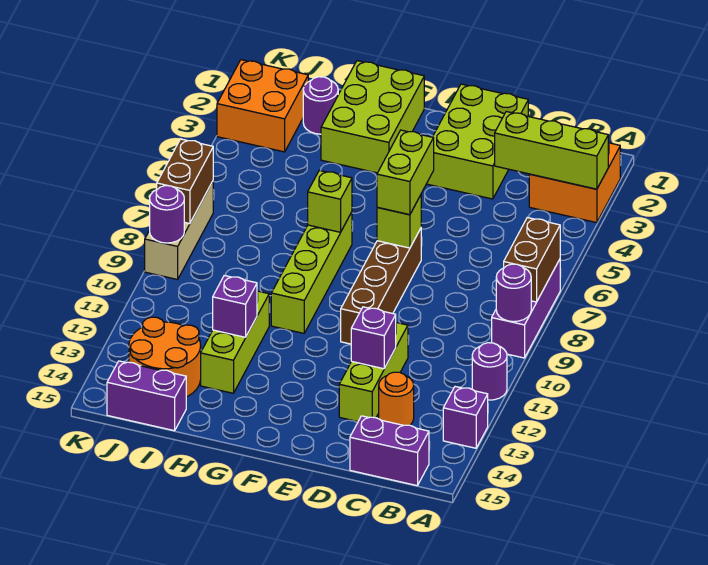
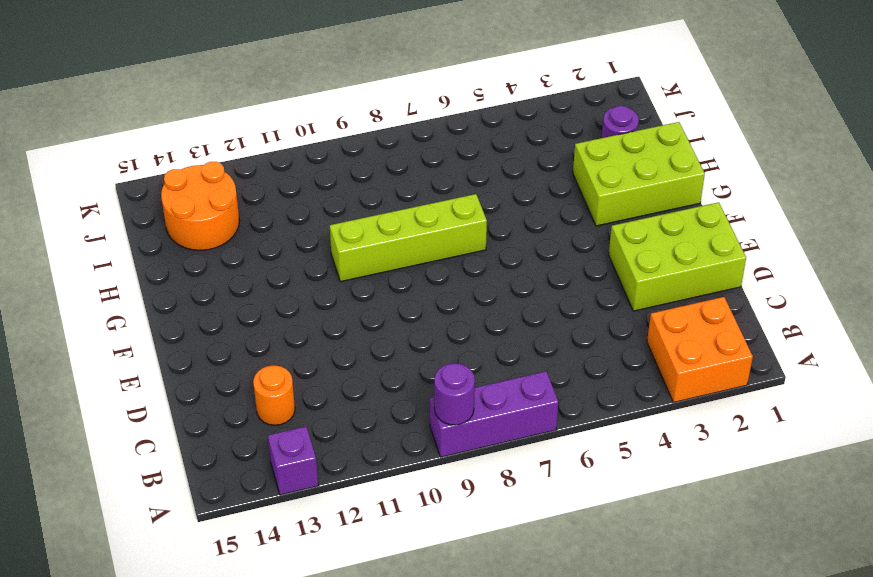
none -> purple 1x1 round brick [472,343,507,400]
none -> purple 1x2 brick [350,416,429,486]
none -> lime 1x3 brick [339,323,408,422]

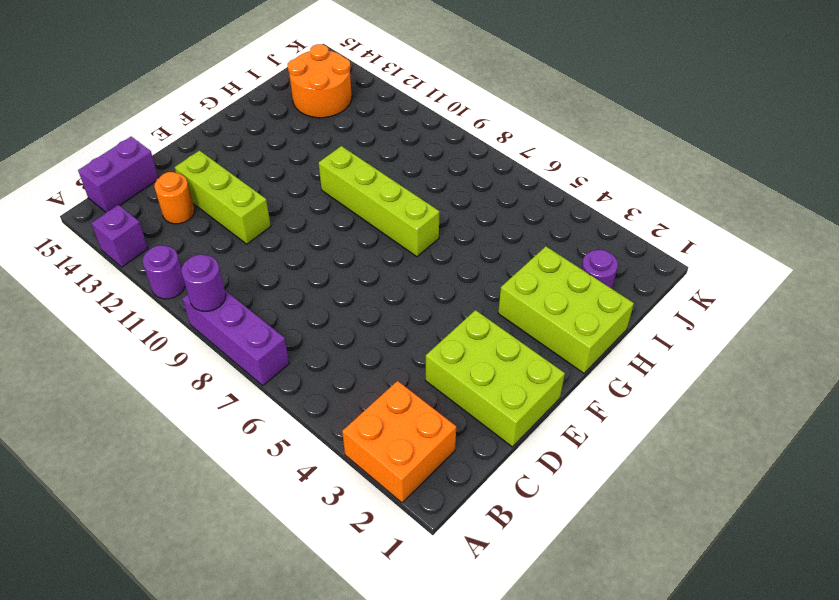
none -> brown 1x4 brick [341,228,421,344]
none -> lime 1x3 brick [201,291,269,393]
none -> purple 1x2 brick [107,361,186,431]

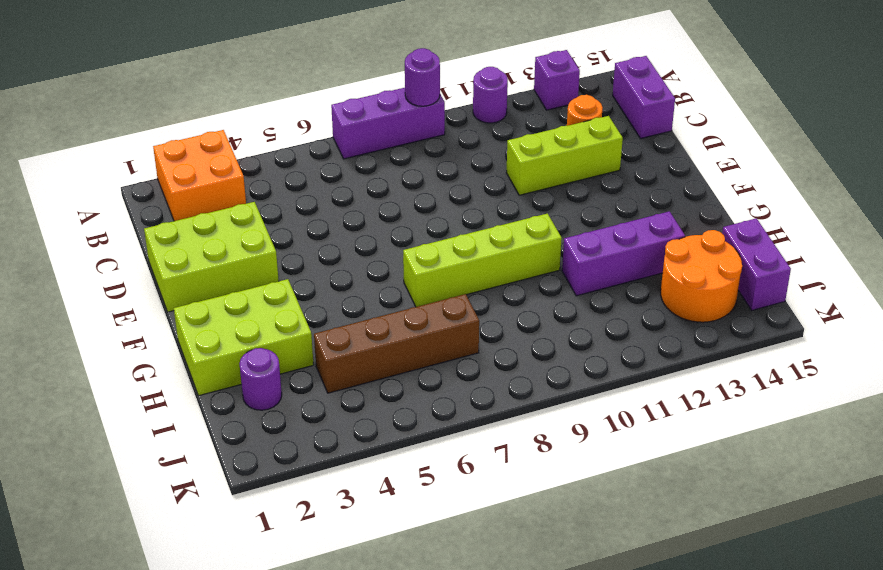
purple 1x3 brick [562,211,685,296] -> lime 1x3 brick [201,291,269,393]
brown 1x4 brick [314,294,479,393] -> brown 1x4 brick moved to [341,228,421,344]
none -> orange 2x2 brick [217,60,308,152]
none -> tan 1x3 brick [145,181,213,279]
none -> lime 1x3 brick [495,112,608,189]

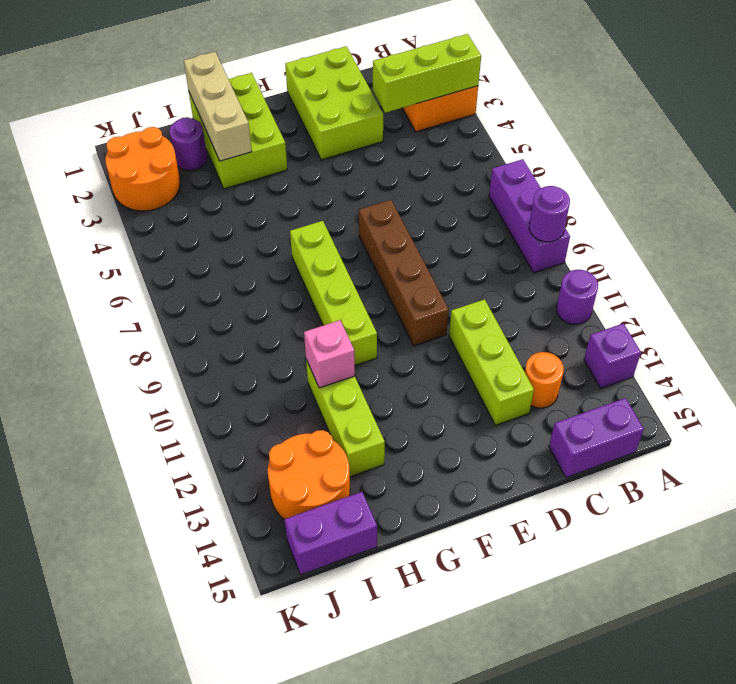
tan 1x3 brick [184,52,252,161] -> tan 1x3 brick moved to [145,181,213,279]
pink 1x1 brick [304,320,355,388] -> none
orange 2x2 round brick [105,127,180,211] -> orange 2x2 brick [217,60,308,152]
none -> brown 1x2 brick [504,218,560,302]
none -> purple 1x1 brick [351,307,396,369]
none -> lime 1x1 brick [377,195,421,248]

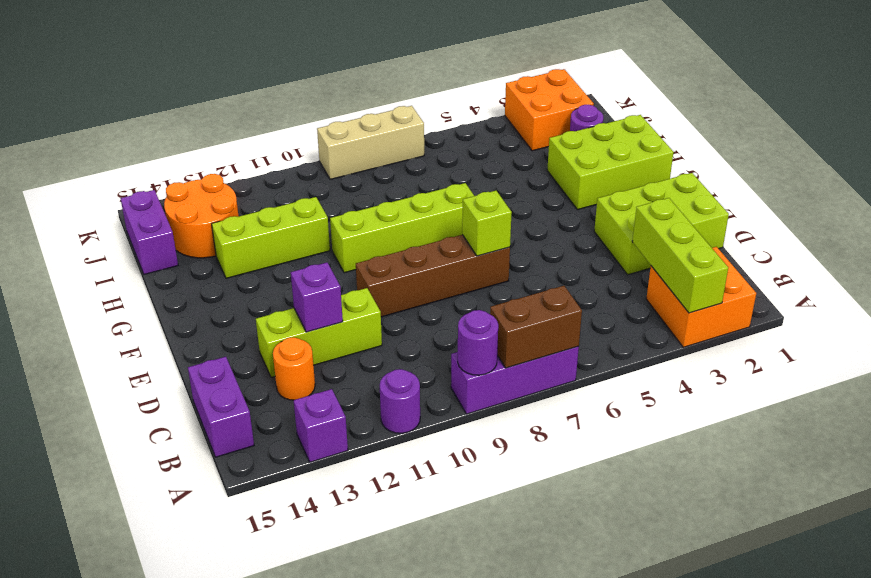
none -> lime 1x1 brick [308,170,352,232]
none -> purple 1x1 brick [213,275,257,337]
none -> brown 1x2 brick [157,139,213,224]

